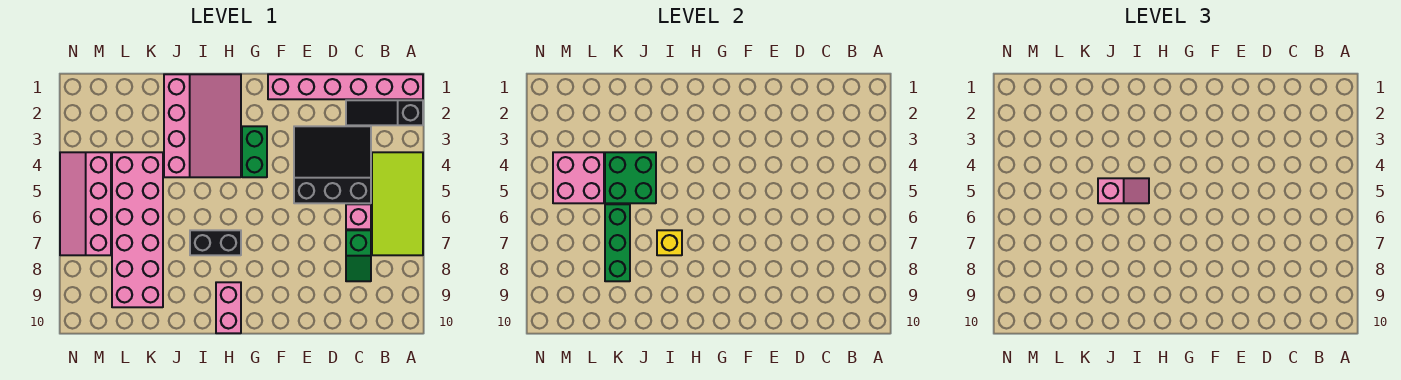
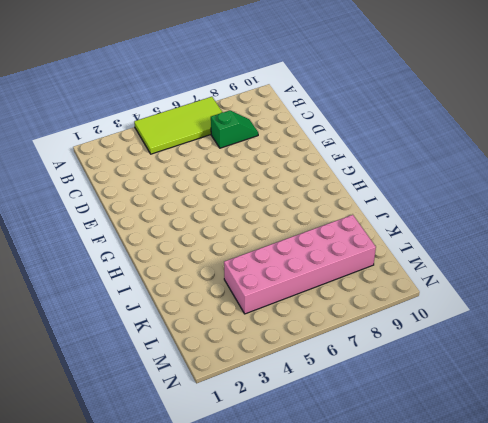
none -> pink 1x6 brick [268,74,423,99]
none -> black 1x3 slope [346,100,423,125]
none -> black 3x3 slope [294,126,371,203]

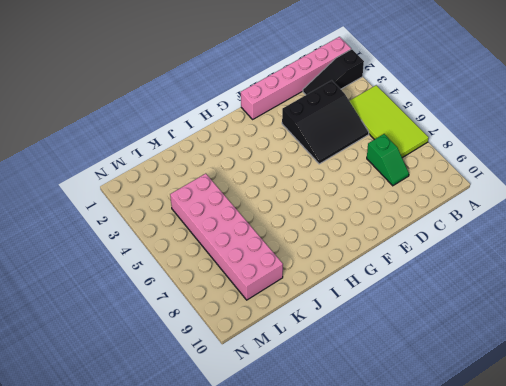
black 3x3 slope [282,80,369,164] -> black 3x3 slope turned to [294,126,371,203]
none -> pink 1x1 brick [346,204,371,229]
none -> green 1x2 brick [242,126,267,177]
none -> pink 3x4 slope [164,74,241,177]

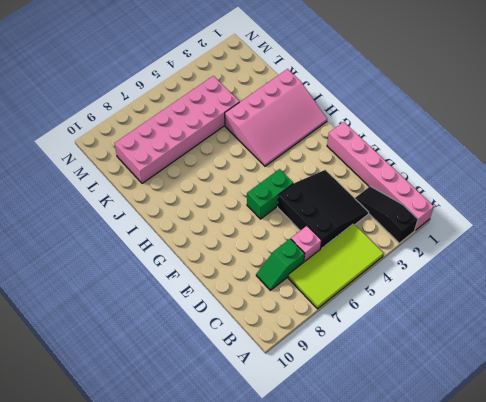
green 1x2 brick [247,169,293,219] -> green 1x2 brick moved to [242,126,267,177]
none -> black 1x2 brick [190,230,241,255]
none -> pink 1x2 brick [216,282,241,333]
none -> pink 2x4 slope [60,152,111,255]

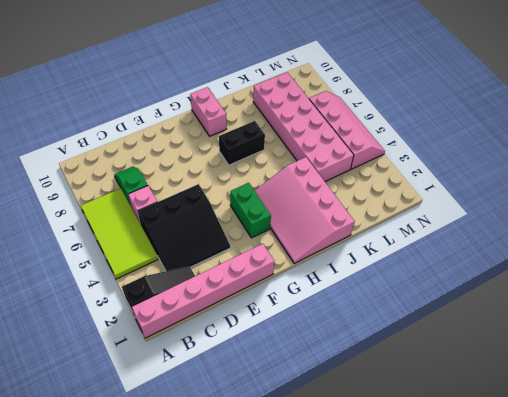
none -> yellow 1x1 brick [657,230,682,255]
none -> green 2x2 brick [605,152,656,203]
none -> green 1x3 brick [605,204,630,281]

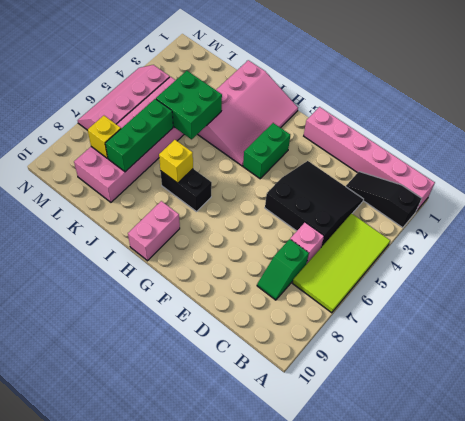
yellow 1x1 brick [87,116,121,158] -> none
none -> pink 2x2 brick [553,152,604,203]
none -> pink 1x2 slope [1098,178,1149,203]

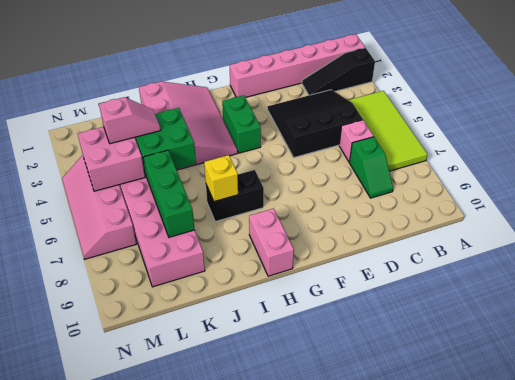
pink 1x2 slope [99,97,160,144] -> pink 1x2 slope moved to [1098,178,1149,203]

